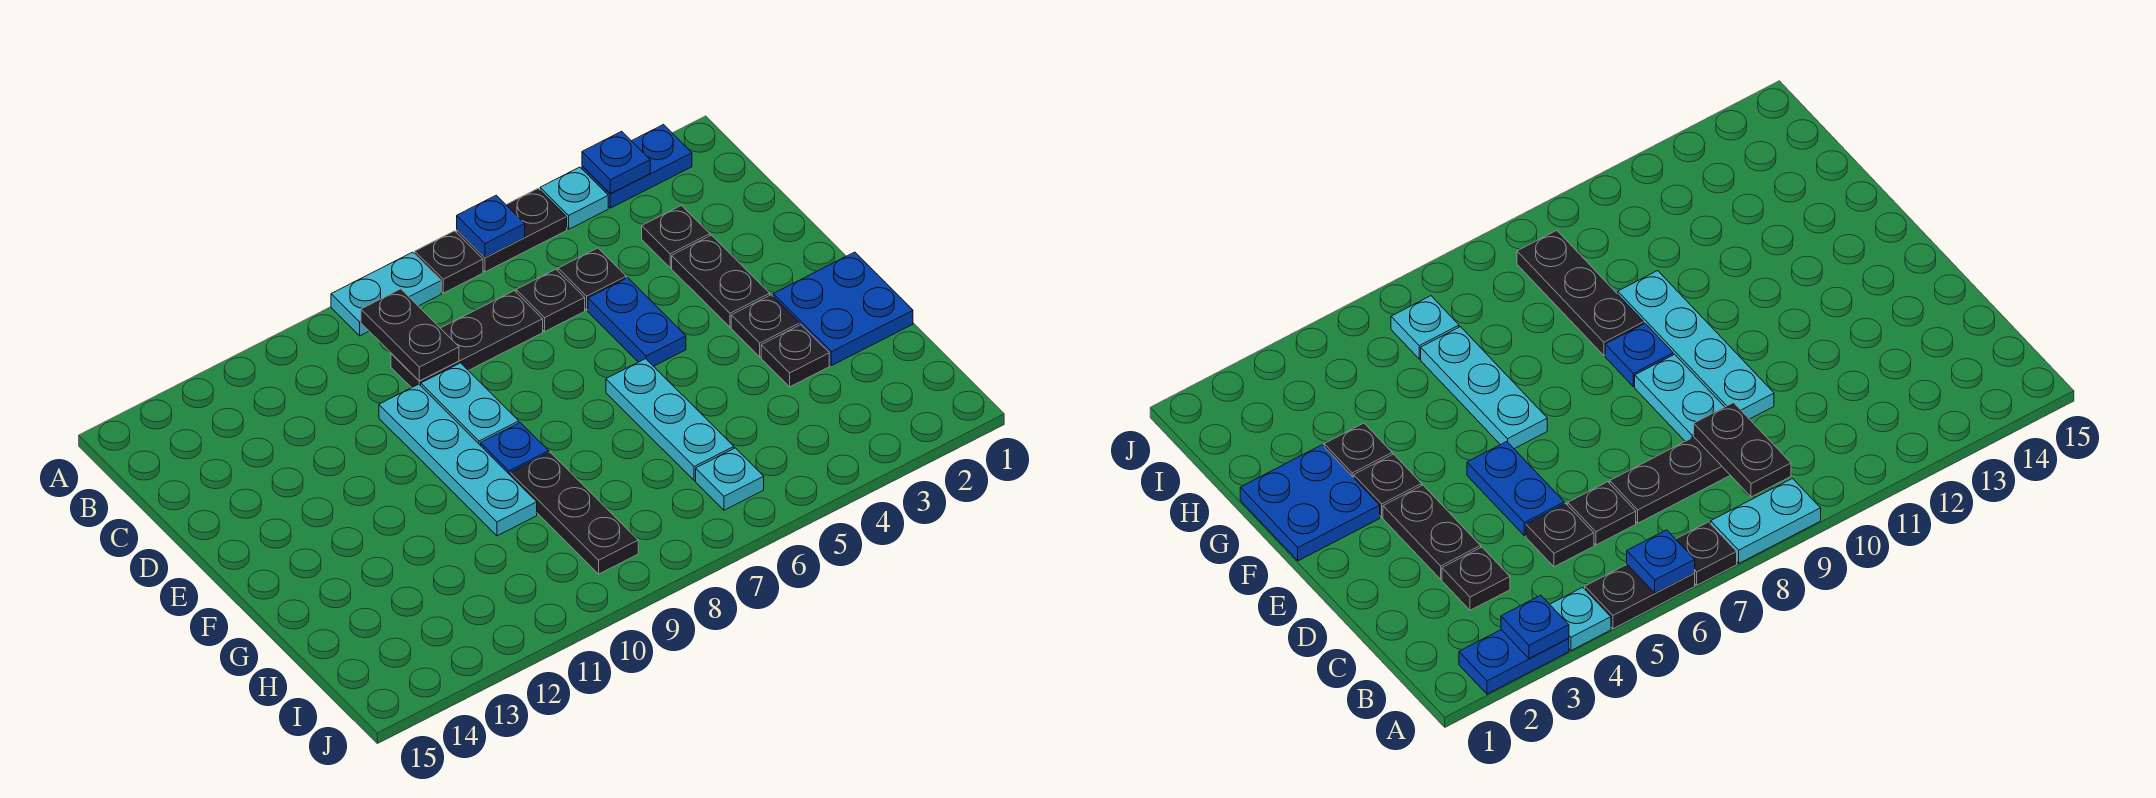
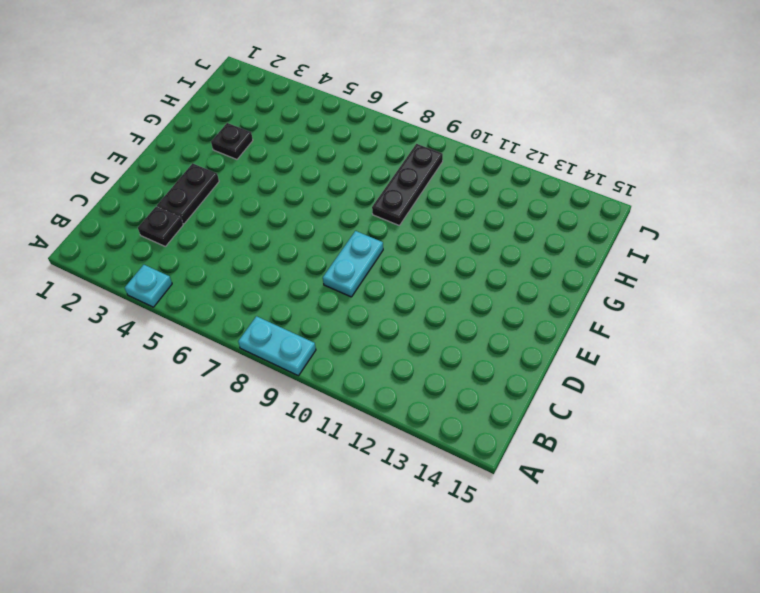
none -> blue 1x2 plate [582,125,692,208]
none -> black 1x2 plate [457,189,567,272]
none -> black 1x1 plate [415,231,483,293]

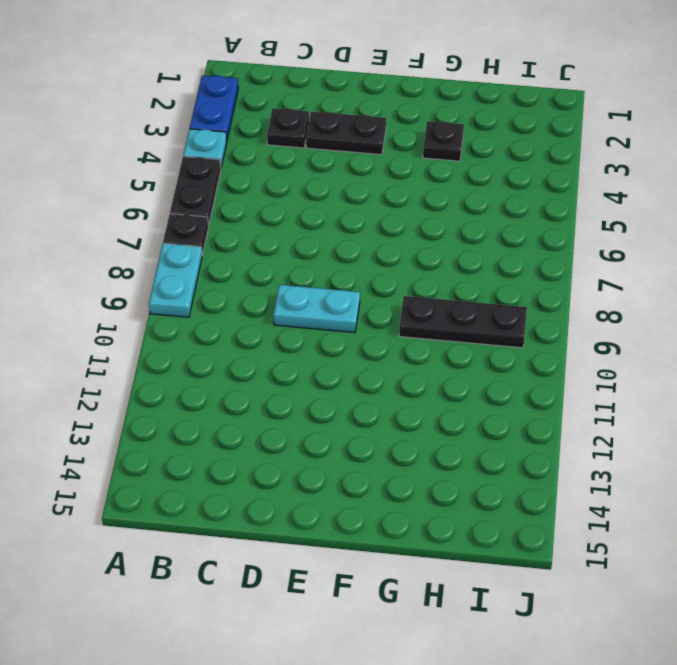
none -> black 1x1 plate [558,248,626,310]
none -> black 1x1 plate [516,269,585,331]
none -> black 1x3 plate [391,291,543,388]

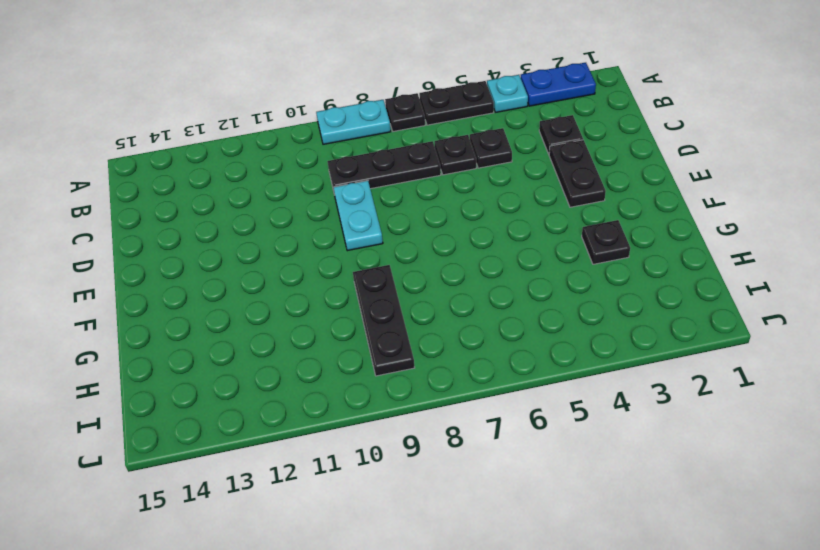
none -> blue 1x2 plate [588,278,686,366]
none -> cyan 1x4 plate [379,384,537,536]
none -> blue 2x2 plate [773,252,913,366]

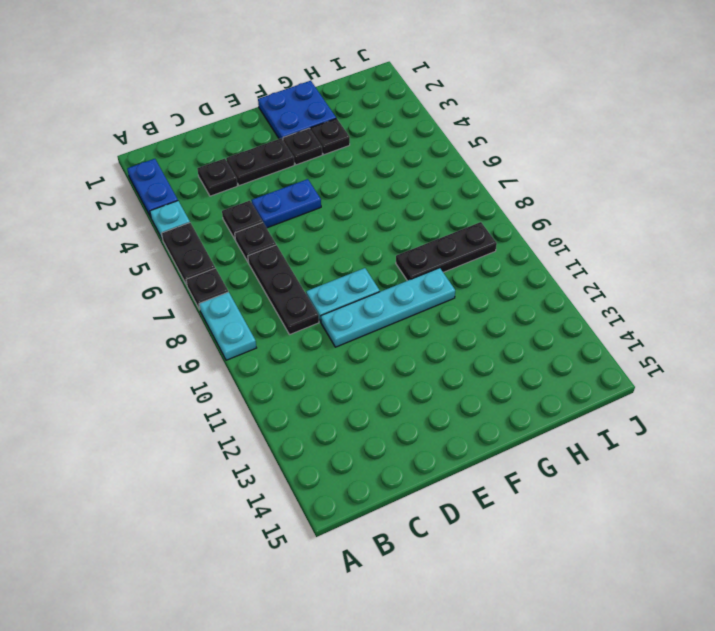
none -> cyan 1x3 plate [606,359,734,481]
none -> blue 1x1 plate [481,423,549,475]
none -> cyan 1x1 plate [696,448,764,510]

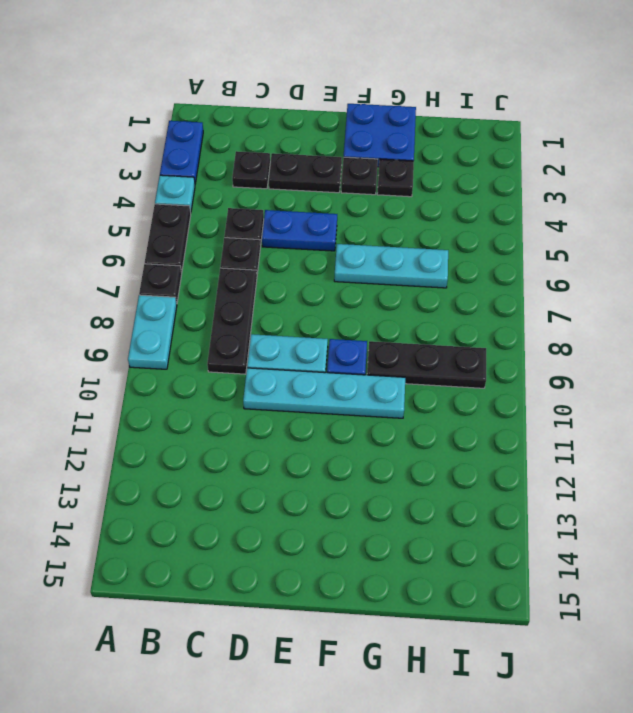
none -> cyan 1x1 plate [696,448,764,510]
none -> blue 1x1 plate [582,131,650,194]
none -> blue 1x1 plate [457,195,525,257]

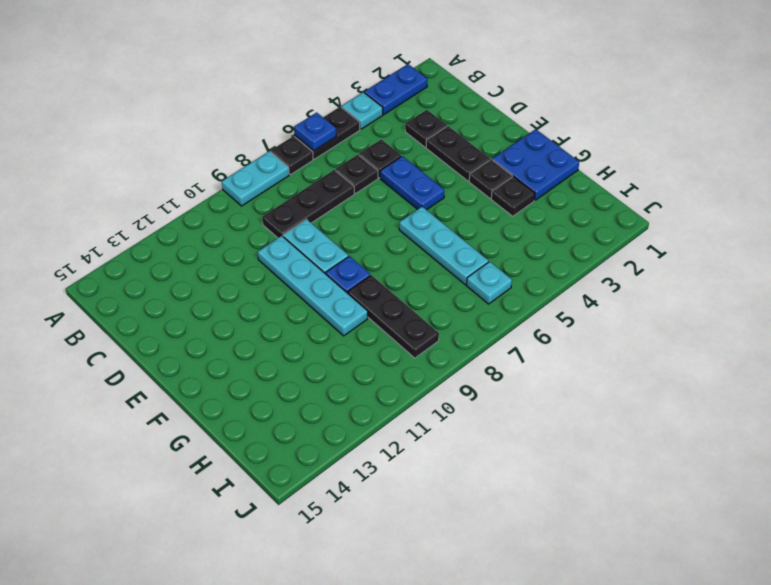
none -> blue 1x1 plate [582,131,650,194]
none -> black 1x2 plate [361,289,459,381]

